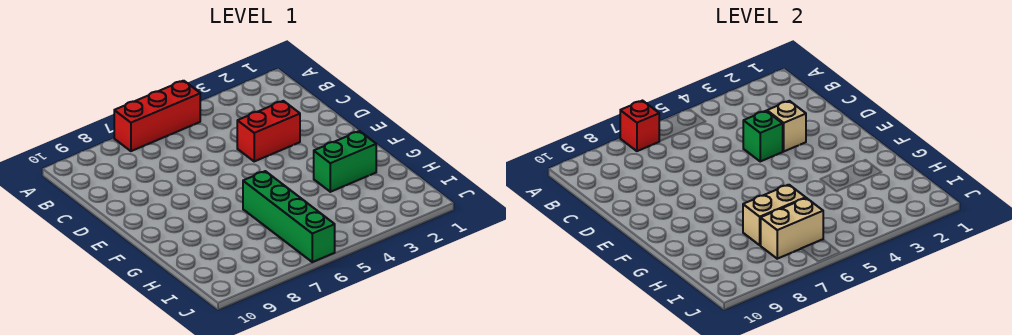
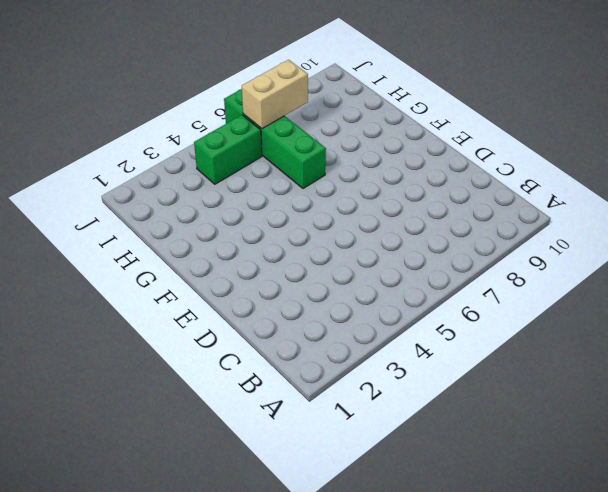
green 1x2 brick [194,115,262,184] -> green 1x2 brick moved to [314,131,376,192]
none -> red 1x3 brick [114,81,200,151]
none -> red 1x2 brick [237,101,300,161]

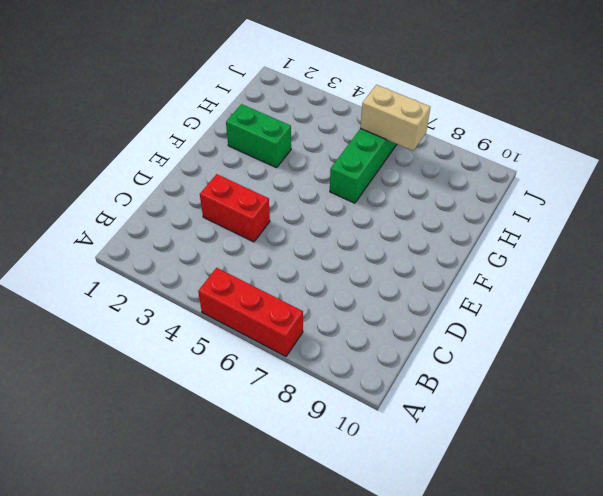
none -> red 1x1 brick [620,101,659,151]
none -> tan 1x1 brick [767,101,806,151]

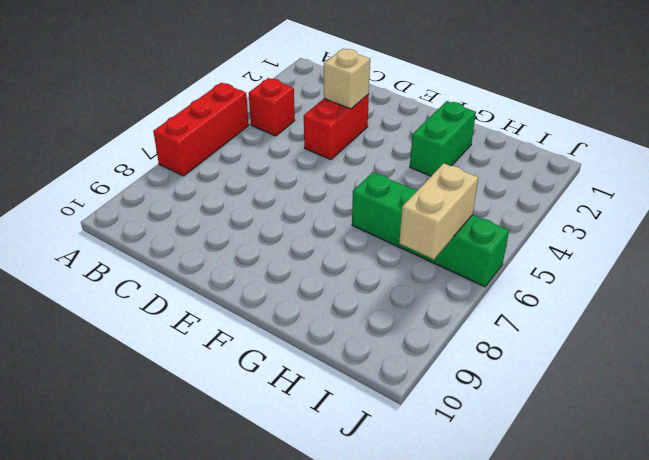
red 1x1 brick [249,78,295,136] -> red 1x1 brick moved to [620,101,659,151]
none -> green 1x1 brick [743,111,783,161]
none -> tan 1x2 brick [743,185,806,245]

